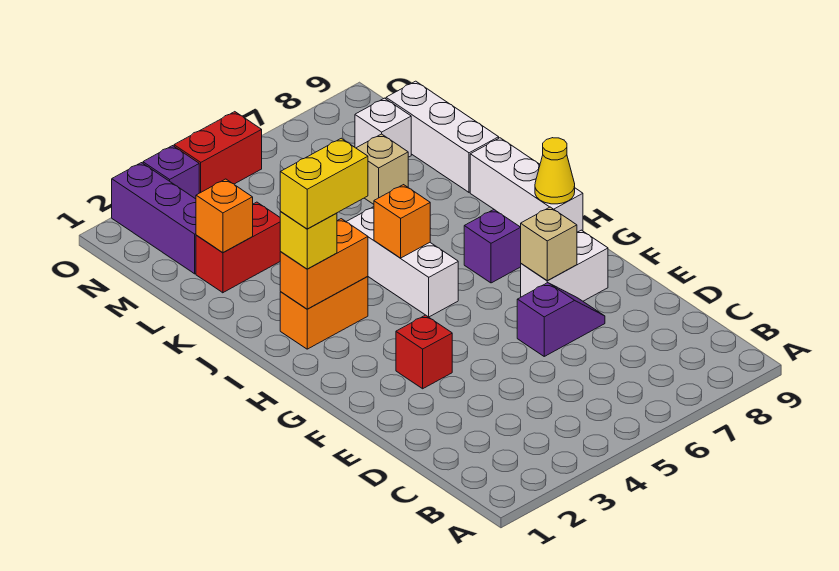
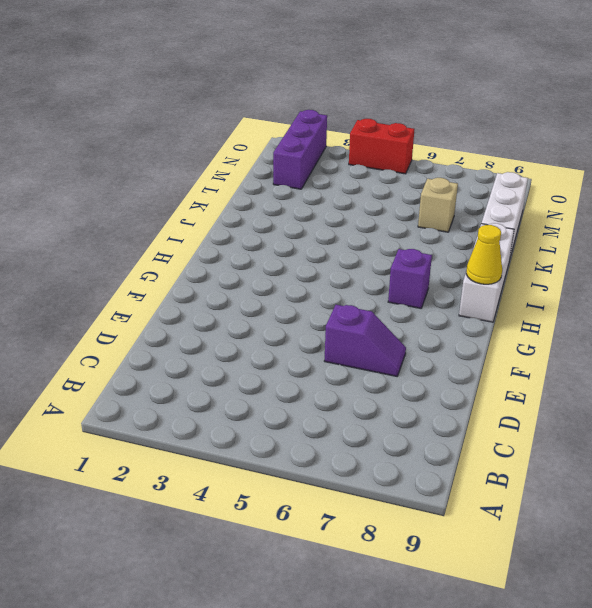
none -> red 1x1 brick [396,315,452,389]
none -> white 1x2 brick [521,230,608,301]
none -> white 1x3 brick [346,207,458,317]

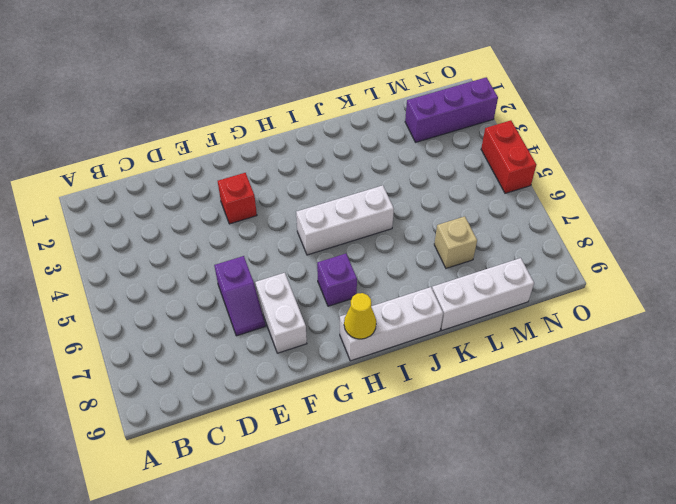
none -> orange 1x2 brick [280,277,368,349]
none -> red 1x2 brick [196,202,281,293]
none -> white 1x1 brick [355,98,411,157]

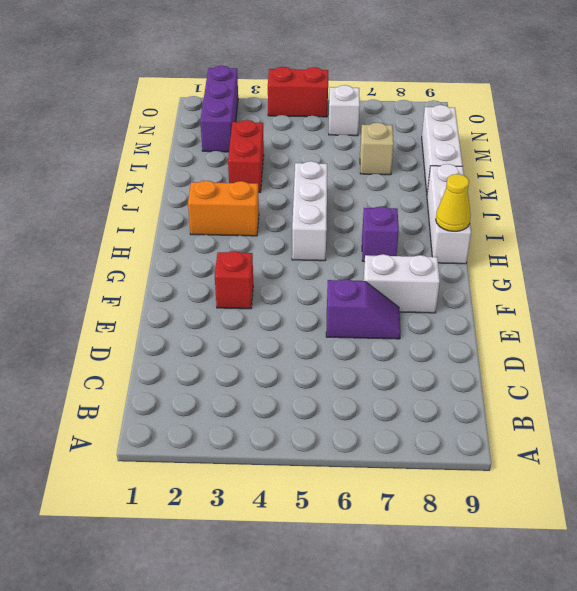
red 1x2 brick [228,120,264,192] -> red 1x2 brick turned to [196,202,281,293]
white 1x1 brick [329,85,360,136] -> white 1x1 brick moved to [355,98,411,157]
none -> purple 1x1 brick [143,146,199,199]
none -> tan 1x1 brick [521,207,577,281]
none -> orange 1x2 brick [280,219,368,309]

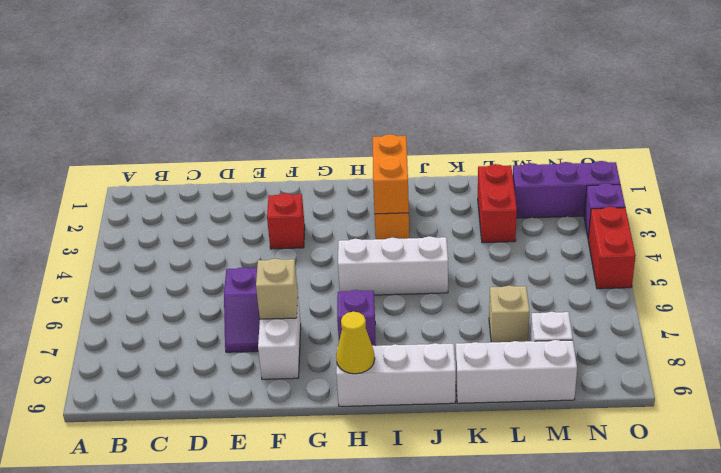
none -> orange 1x1 brick [374,185,430,258]
none -> orange 1x1 brick [196,179,253,253]
none -> yellow 1x1 brick [280,212,337,269]

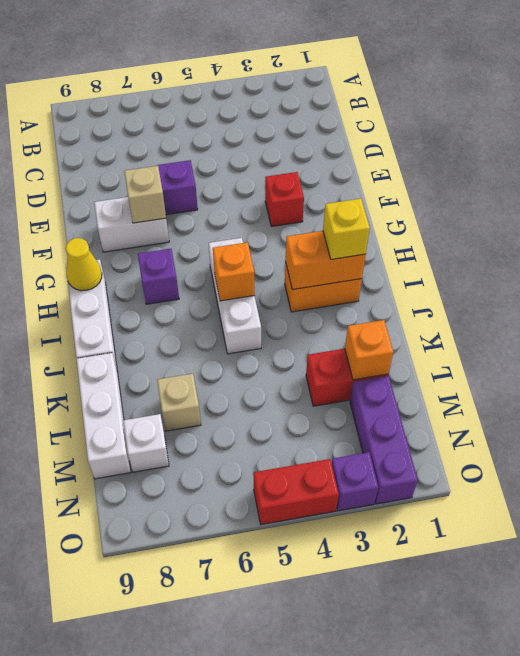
none -> yellow 1x2 brick [280,138,368,229]

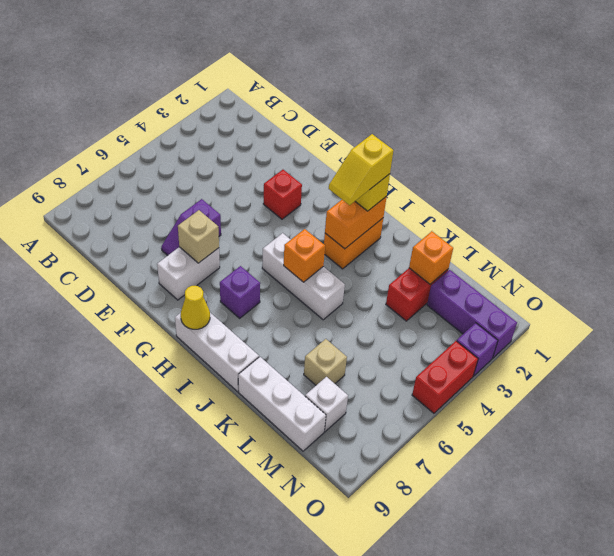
yellow 1x2 slope [329,134,394,205] -> yellow 1x2 brick [280,138,368,229]

